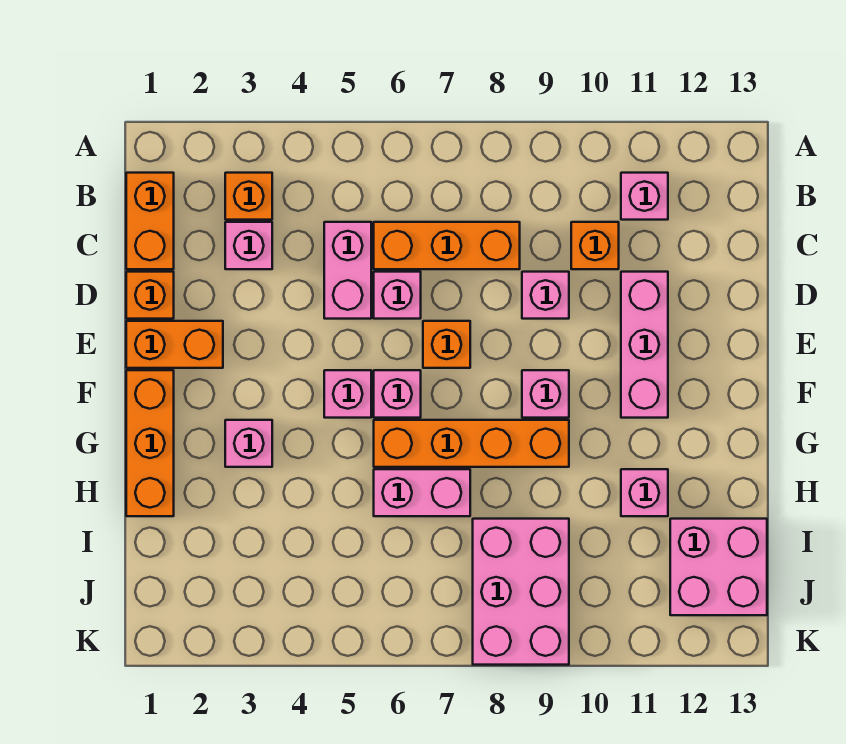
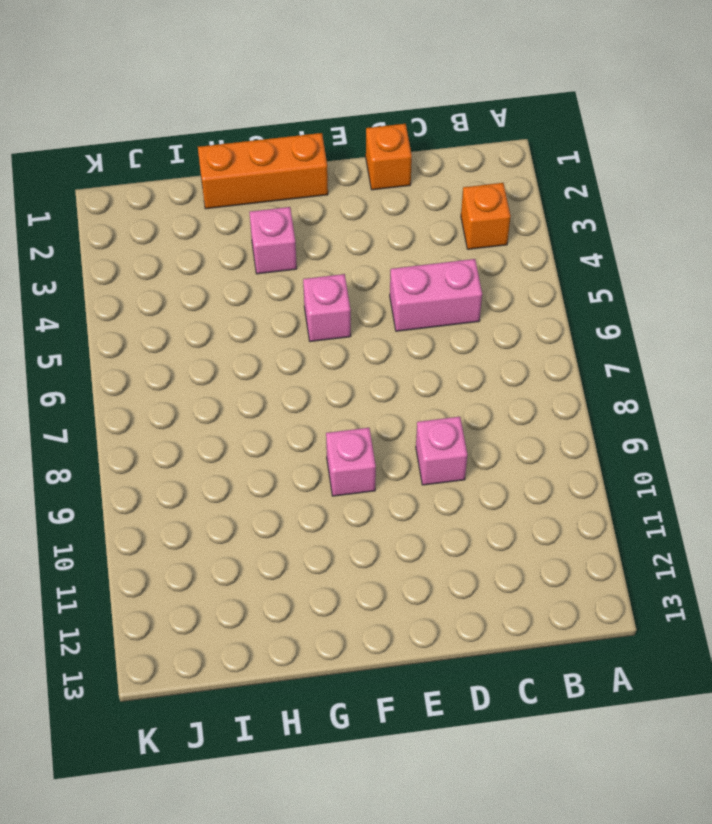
none -> orange 1x2 brick [126,173,174,269]
none -> pink 1x1 brick [621,173,668,220]
none -> pink 1x1 brick [225,222,272,269]

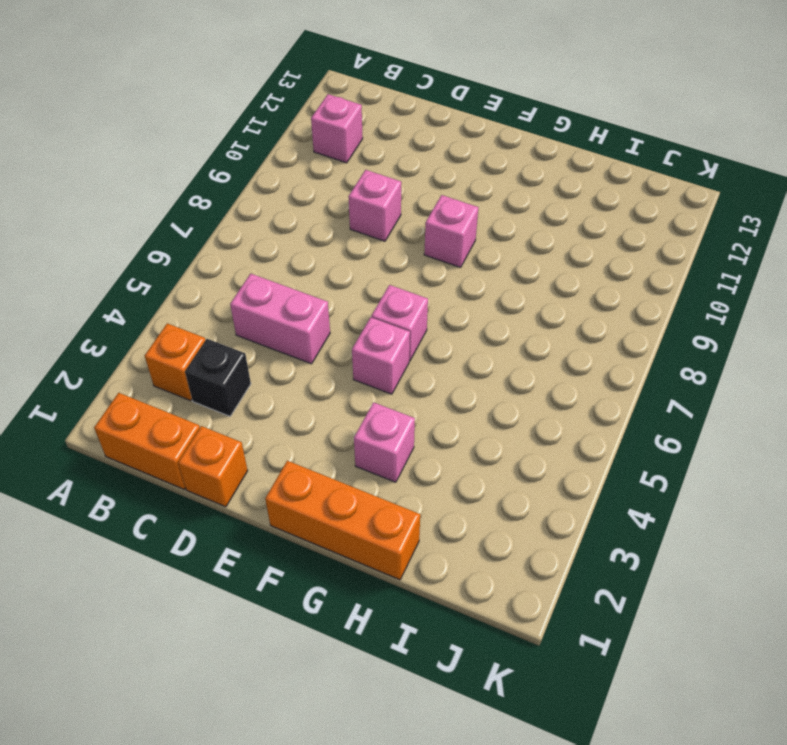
black 1x1 brick [185,339,251,416] -> pink 1x1 brick [225,222,272,269]
none -> orange 1x3 brick [374,222,520,269]
none -> orange 1x1 brick [571,222,619,269]
none -> pink 1x1 brick [374,272,421,319]

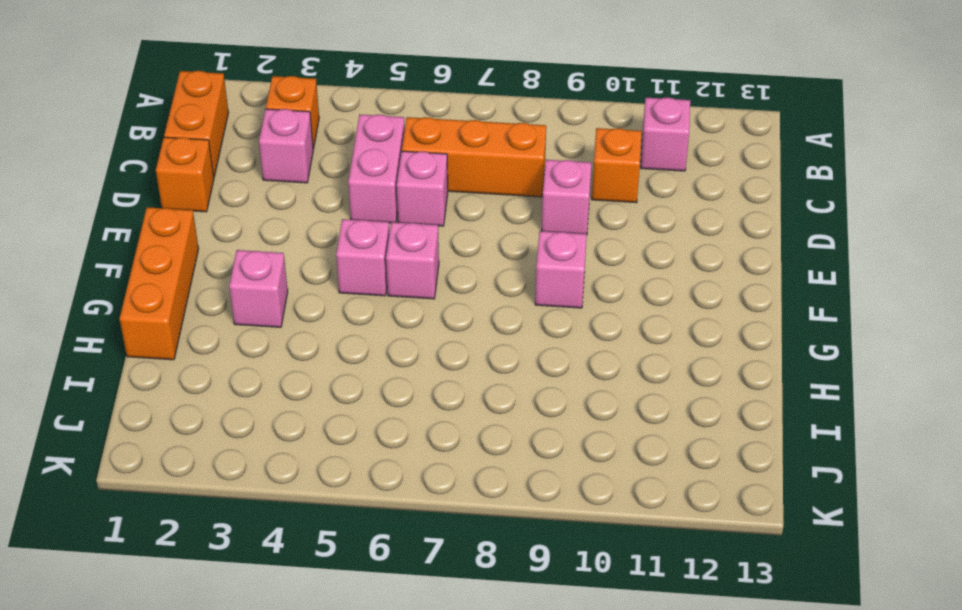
none -> pink 1x3 brick [621,272,668,418]
none -> orange 1x2 brick [126,321,223,368]
none -> orange 1x1 brick [423,321,470,368]

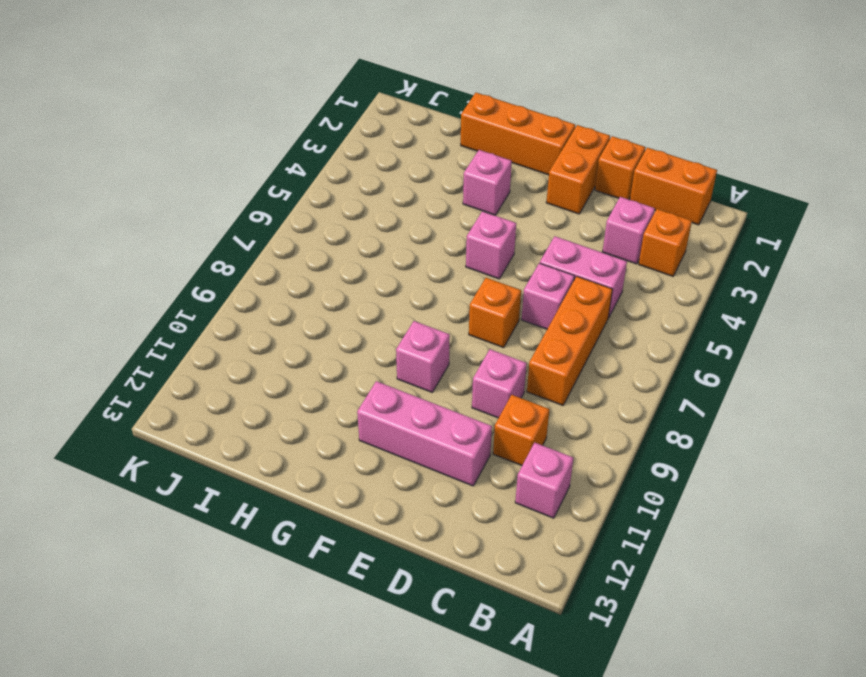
none -> pink 1x1 brick [374,370,421,418]
none -> orange 1x4 brick [374,420,569,467]
none -> pink 1x2 brick [374,469,470,516]

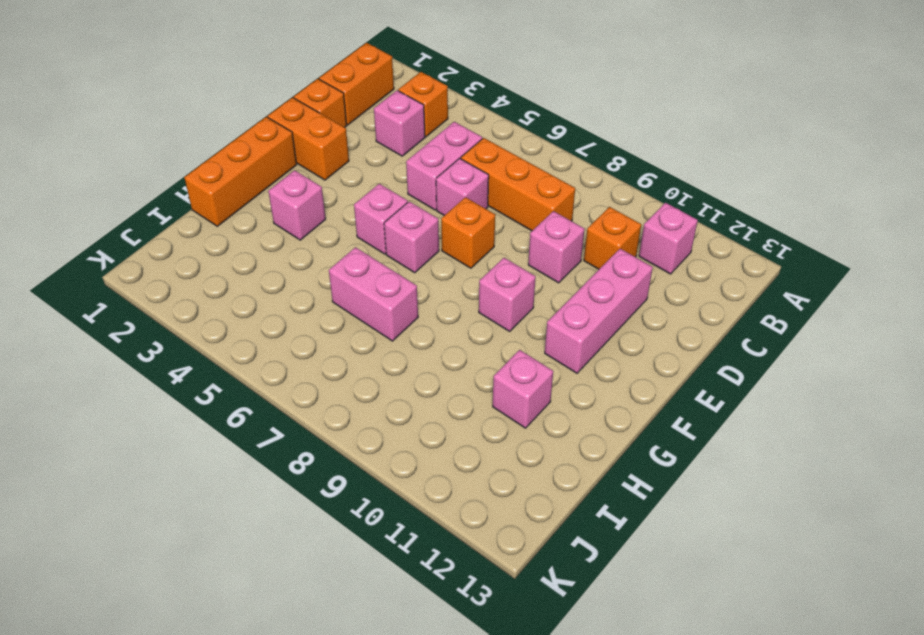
none -> orange 1x4 brick [374,420,569,467]
none -> pink 2x3 brick [473,519,569,665]
none -> pink 2x2 brick [670,519,767,615]

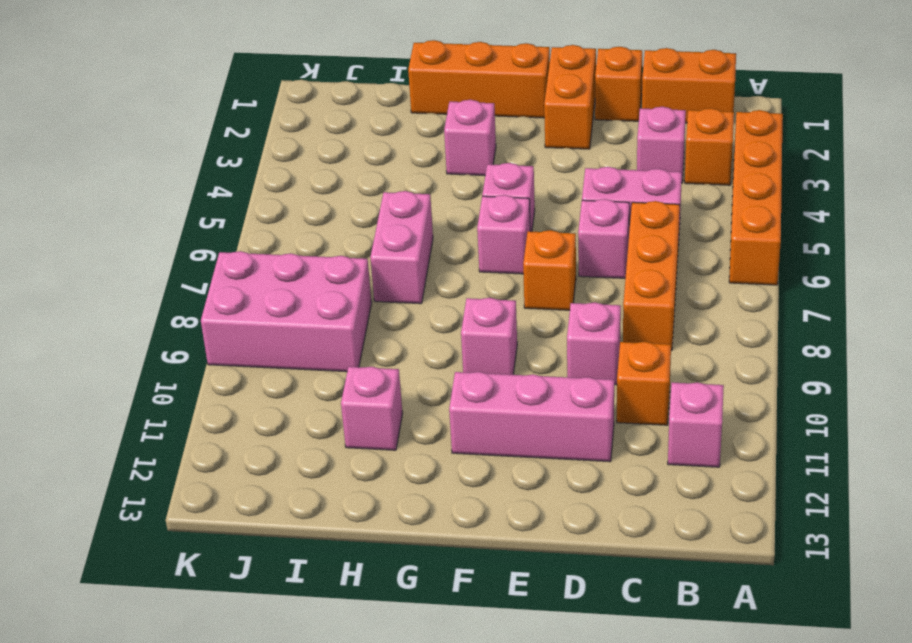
orange 1x4 brick [729,110,783,285] -> orange 1x4 brick moved to [374,420,569,467]
none -> pink 2x2 brick [670,519,767,615]

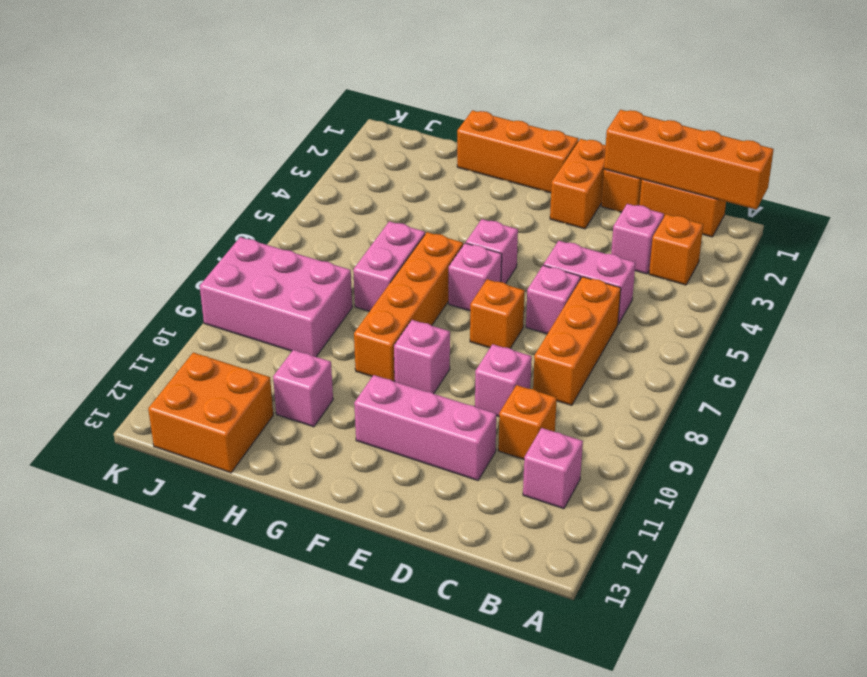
orange 1x4 brick [604,110,774,209] -> none
orange 2x2 brick [148,352,273,473] -> pink 2x2 brick [670,519,767,615]
none -> pink 1x1 brick [225,420,272,467]

